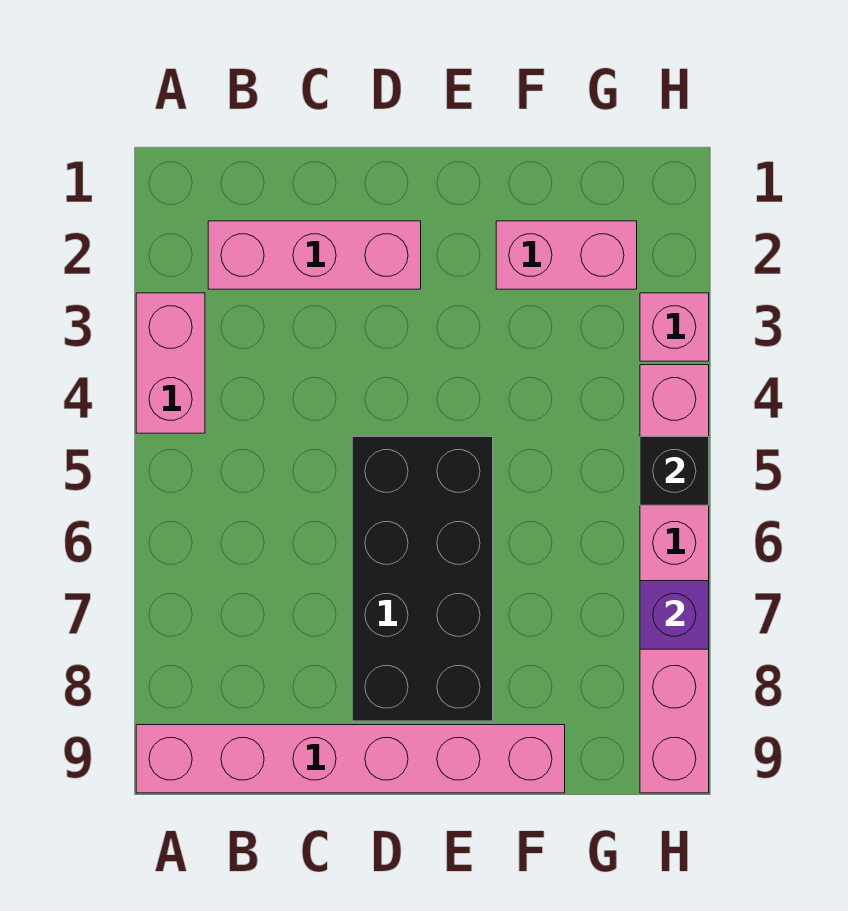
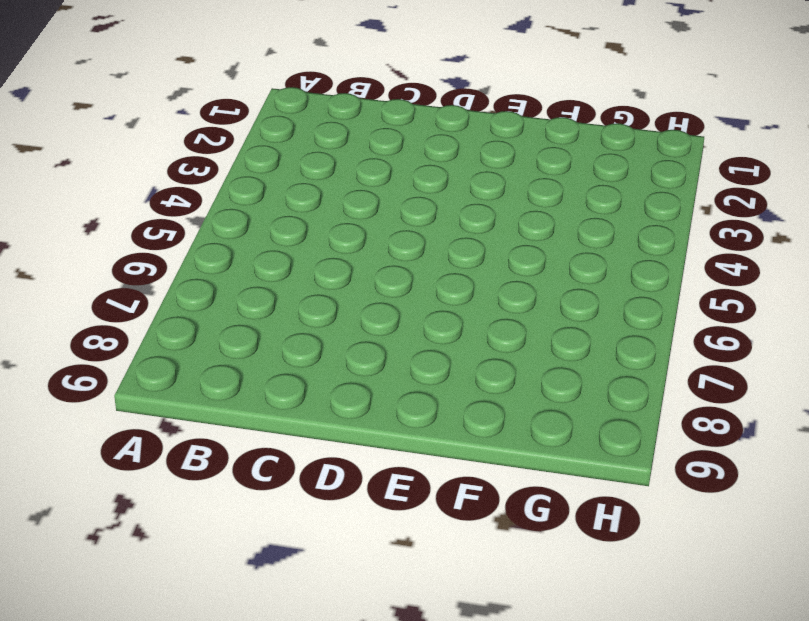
none -> pink 1x2 brick [136,293,205,433]
none -> pink 1x6 brick [136,725,565,793]

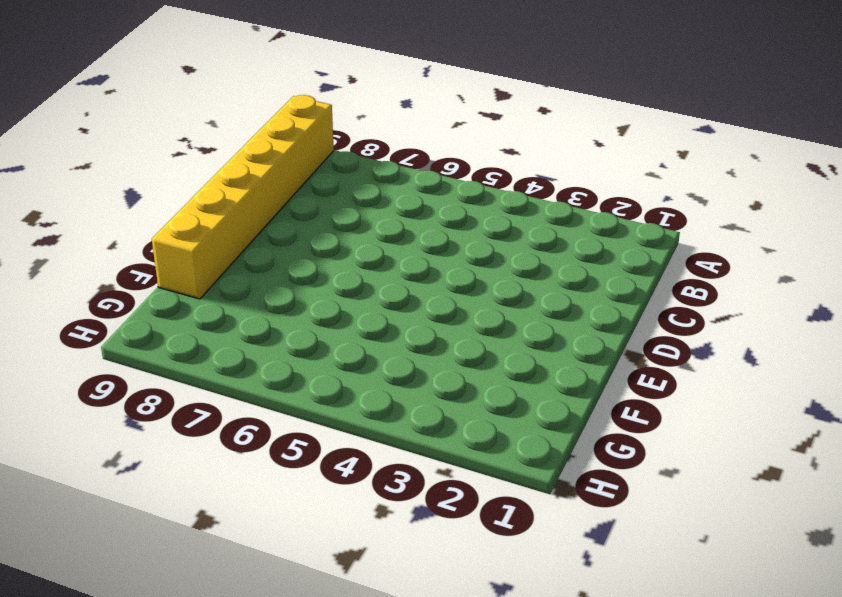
yellow 1x6 brick [152,95,334,299] -> pink 1x6 brick [136,725,565,793]
none -> pink 1x2 brick [136,293,205,433]
none -> pink 1x3 brick [208,221,421,289]

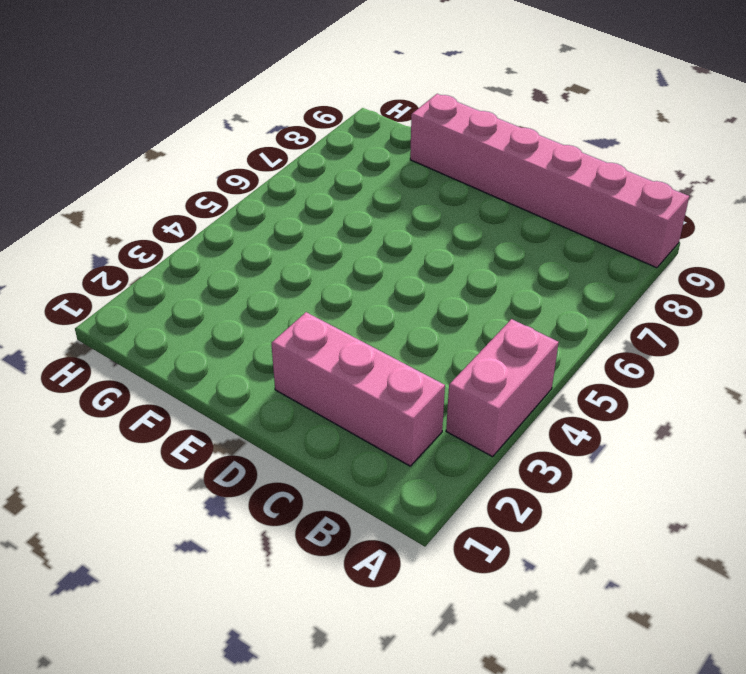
none -> black 2x4 brick [352,437,493,721]
none -> pink 1x2 brick [496,221,637,289]

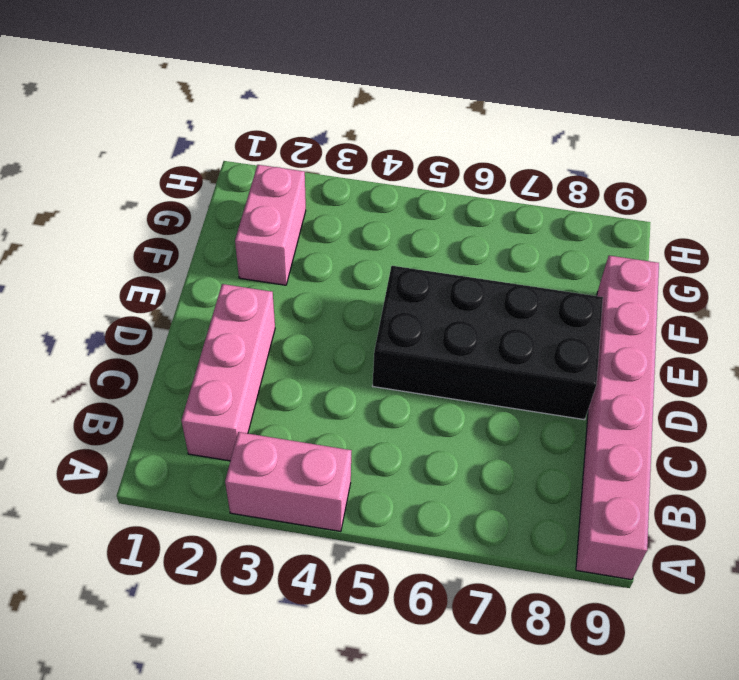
none -> pink 1x1 brick [640,293,709,361]
none -> pink 1x6 brick [640,365,709,793]

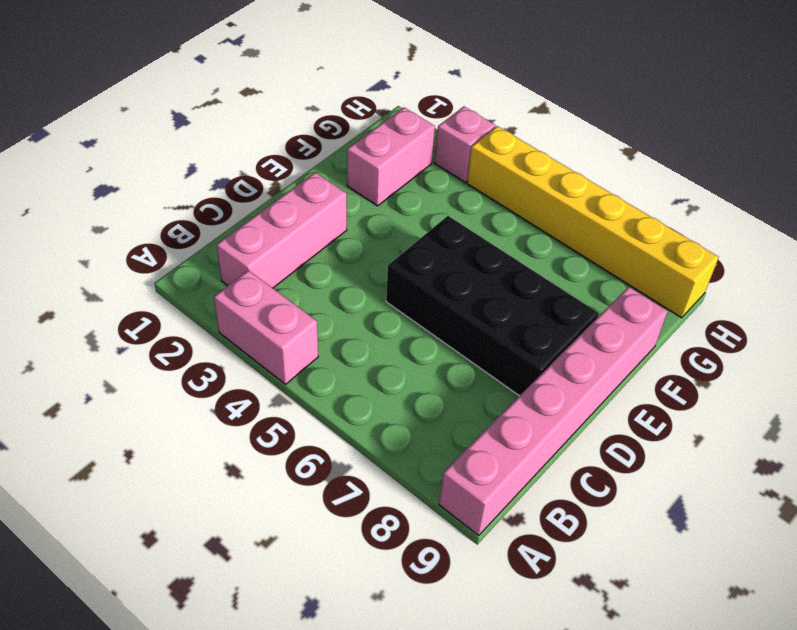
yellow 1x6 brick [467,126,719,318] -> pink 1x6 brick [640,365,709,793]
none -> black 1x1 brick [640,437,709,505]
none -> purple 1x1 brick [640,581,709,649]

